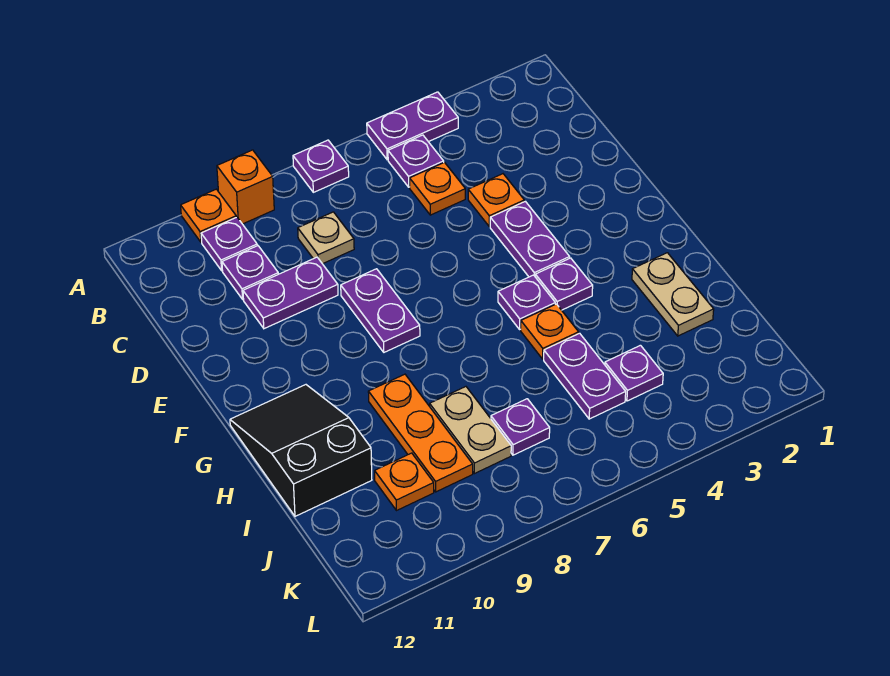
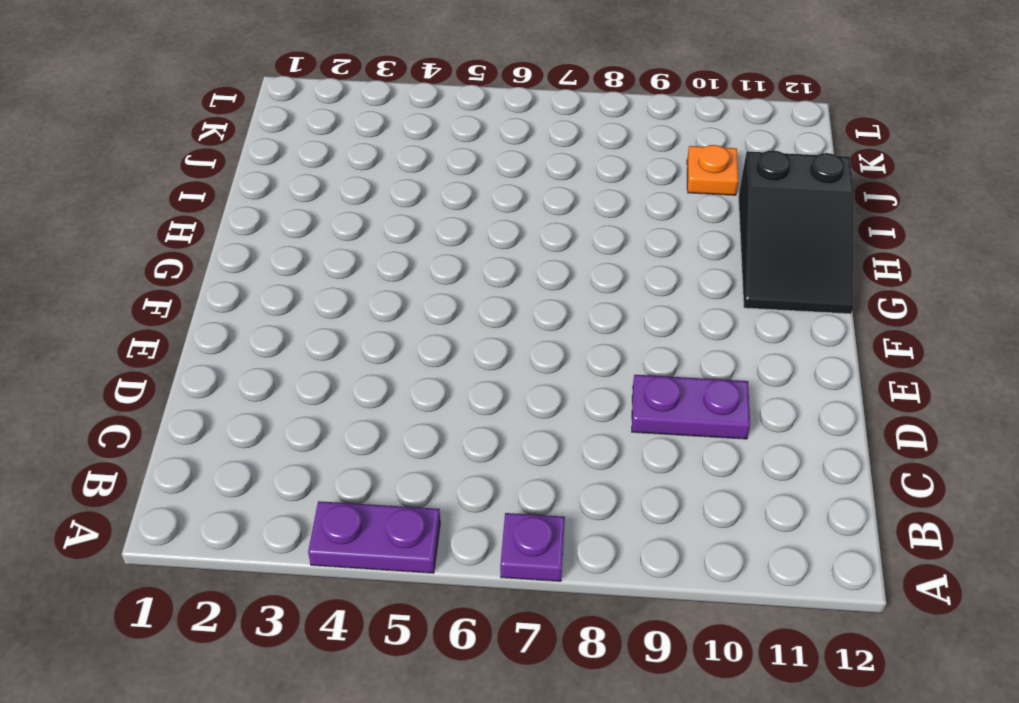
none -> orange 1x1 brick [217,150,274,224]
none -> orange 1x1 plate [181,189,236,242]
none -> purple 1x1 plate [388,135,444,187]

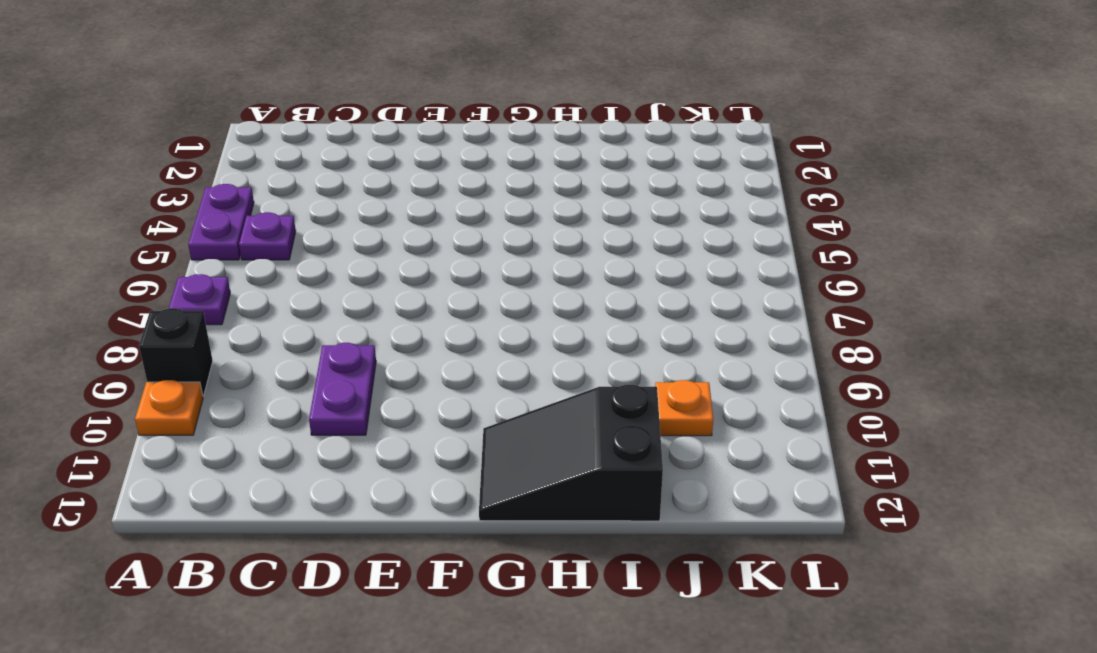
black 1x1 brick [139,308,213,396] -> orange 1x1 brick [217,150,274,224]
none -> purple 1x1 plate [201,217,257,271]
none -> orange 1x1 plate [410,162,465,215]
none -> tan 1x1 plate [298,212,354,264]

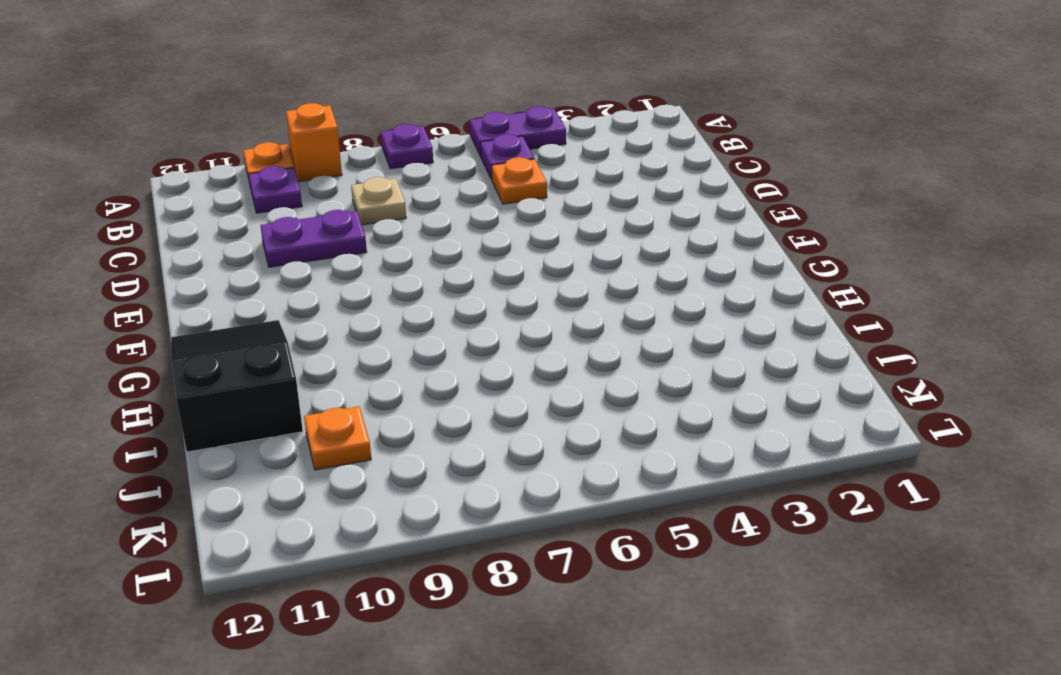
none -> purple 1x1 plate [222,246,278,299]
none -> orange 1x1 plate [468,174,524,226]
none -> purple 1x2 plate [490,201,570,277]

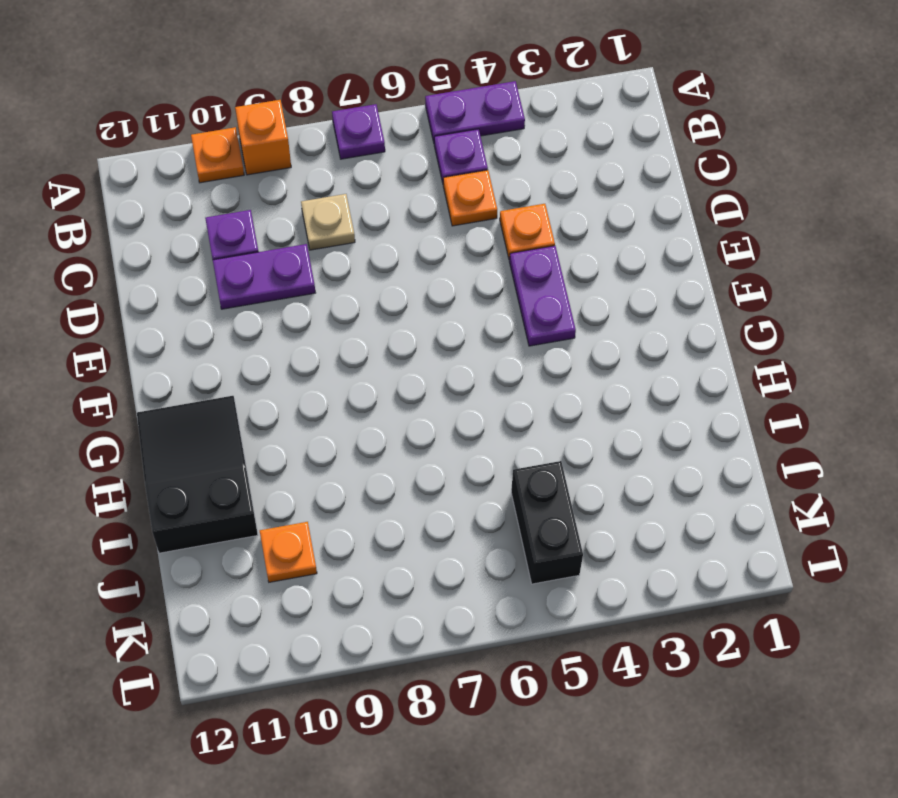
black 1x2 brick [511,461,583,584] -> purple 1x2 plate [544,333,626,419]
none -> purple 1x1 plate [201,217,257,271]
none -> purple 1x2 plate [341,269,420,352]
none -> purple 1x1 plate [535,258,593,310]

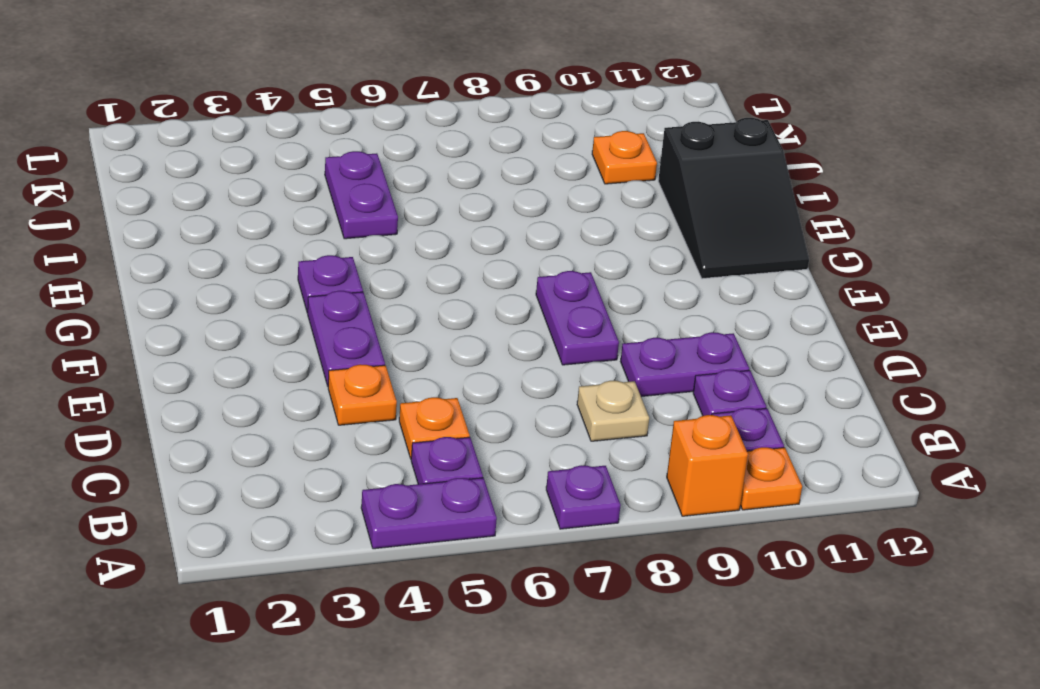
none -> purple 1x1 plate [498,275,555,329]
none -> tan 1x2 plate [632,253,714,336]
none -> orange 1x1 plate [521,304,579,359]

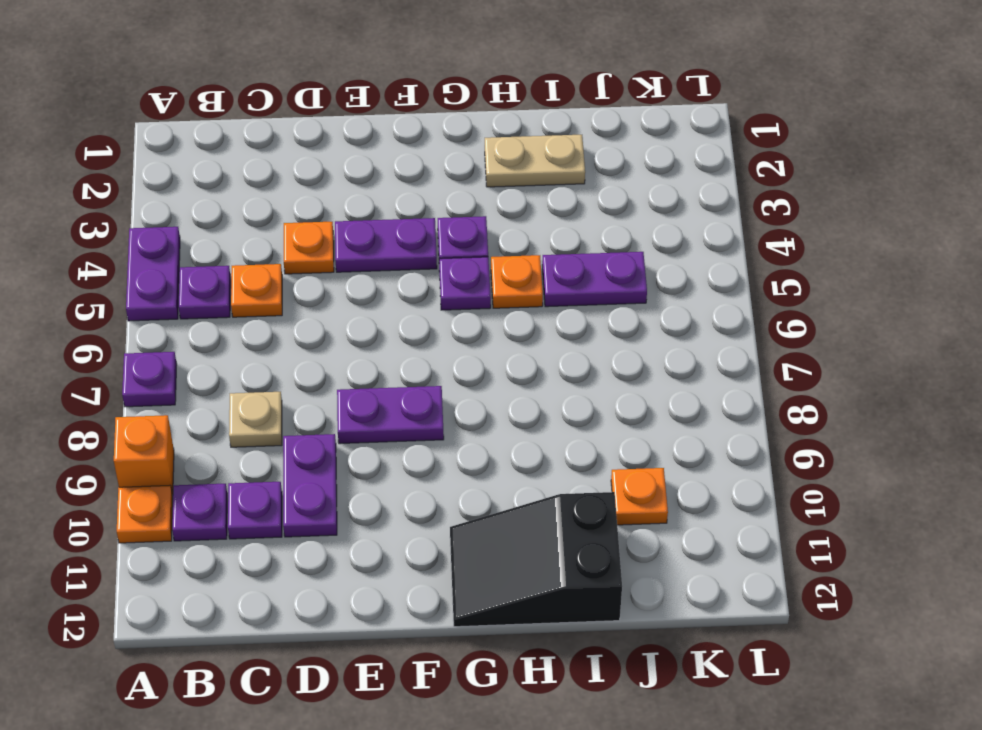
none -> orange 1x3 plate [368,374,473,492]
none -> tan 1x2 plate [430,387,511,474]
none -> purple 1x1 plate [605,345,663,401]

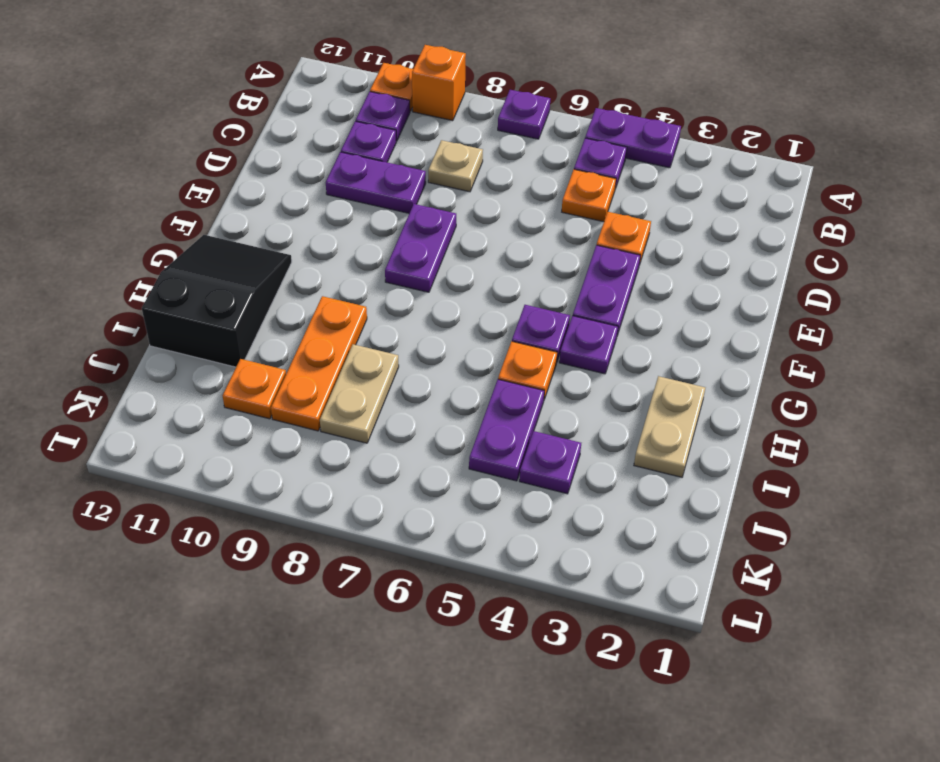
none -> purple 1x1 plate [491,399,550,455]

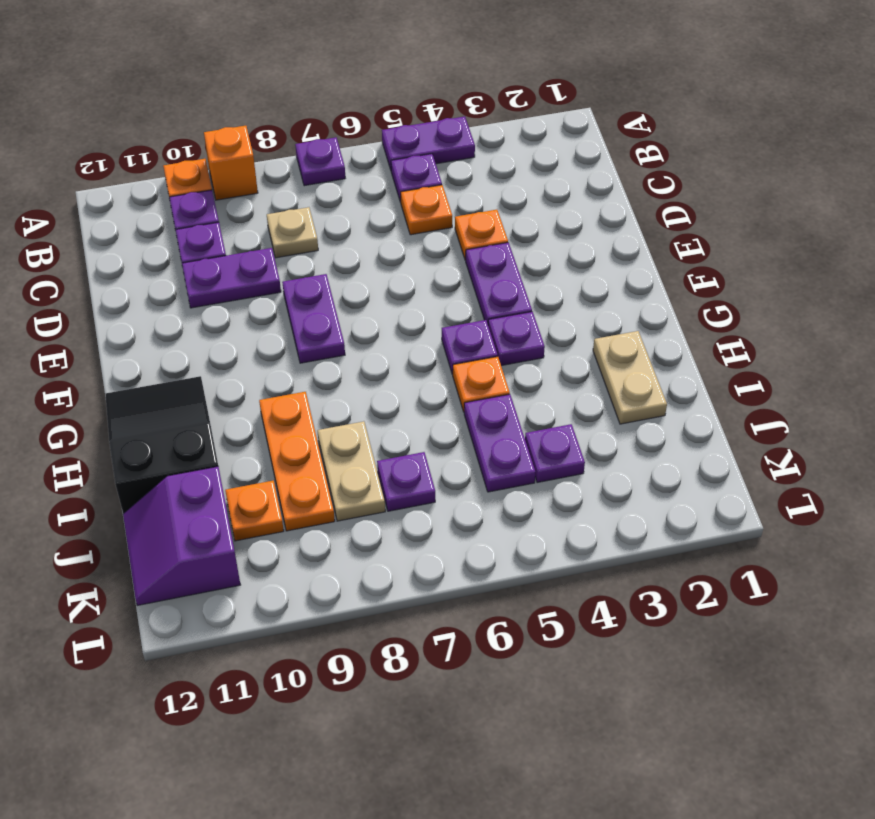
purple 2x2 slope [123,466,240,605] -> none

